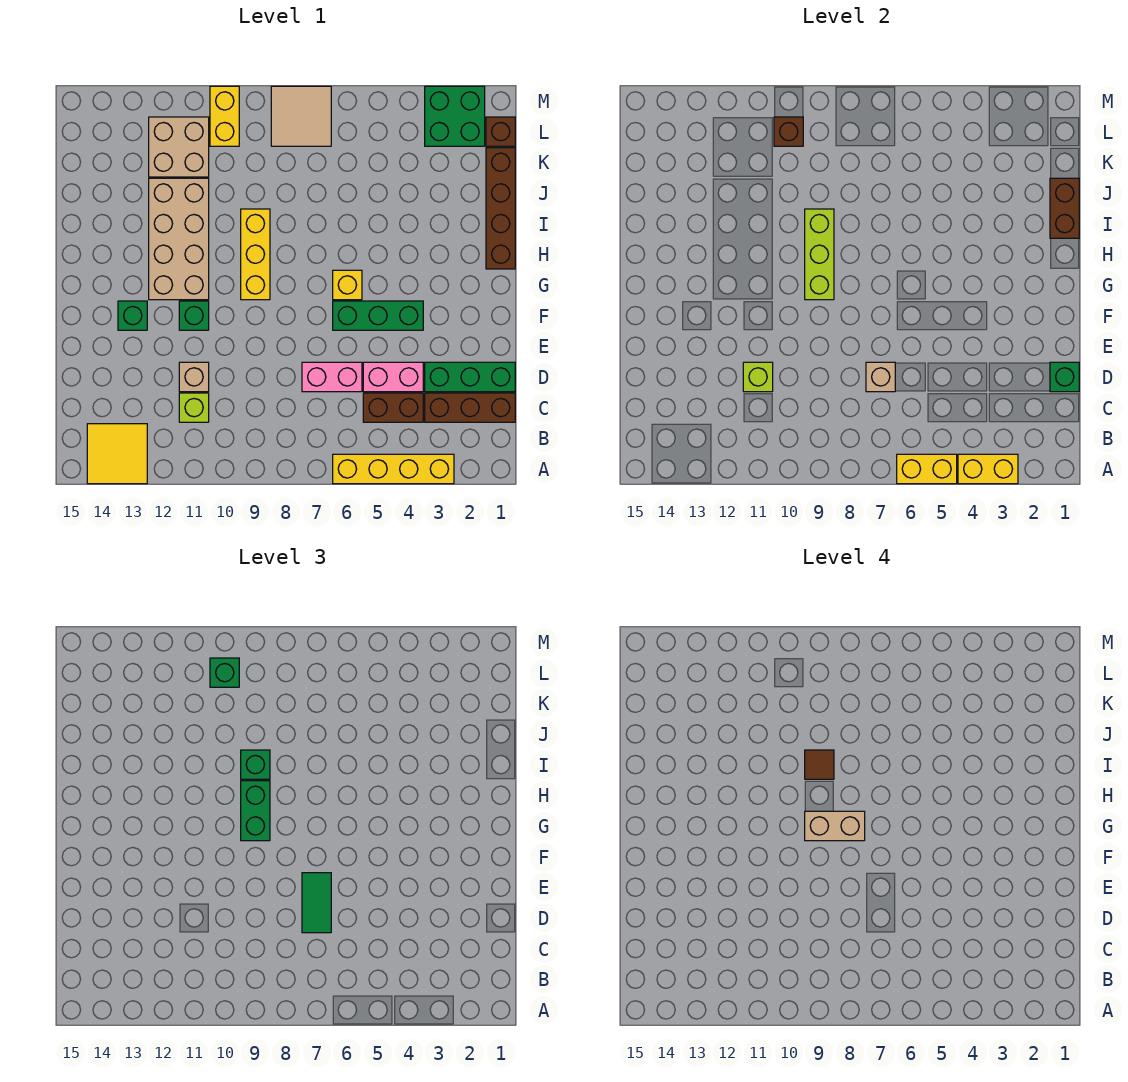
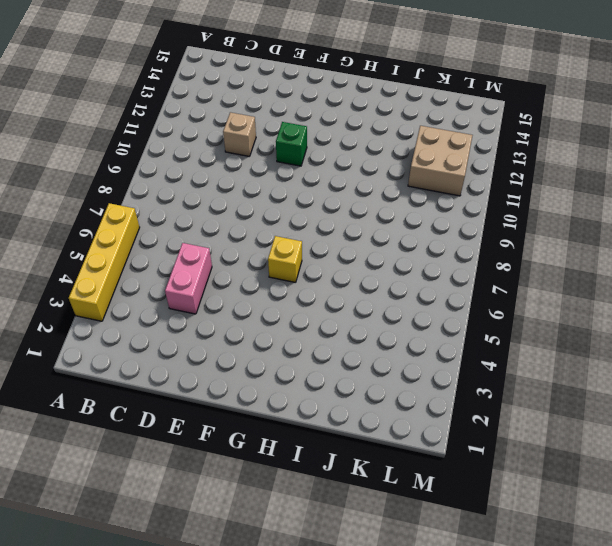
none -> yellow 2x2 tile [87,424,147,484]
none -> brown 1x3 brick [425,393,515,422]
none -> brown 1x2 brick [363,393,423,422]
none -> lime 1x1 brick [179,393,209,422]

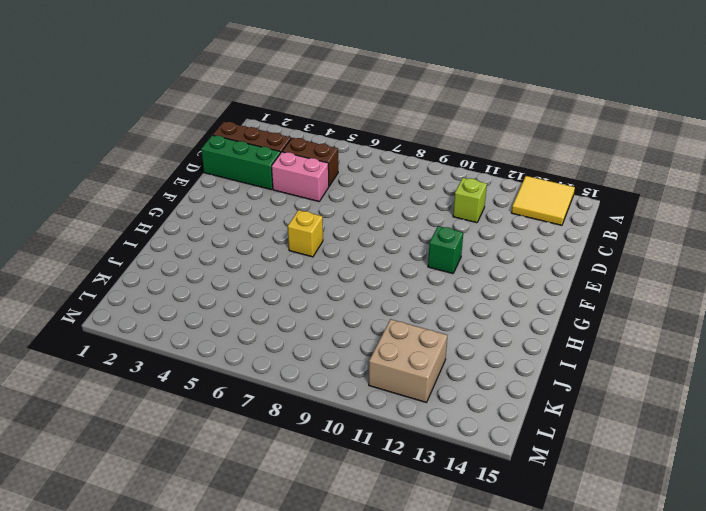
none -> yellow 1x4 brick [333,454,454,484]
none -> pink 1x2 brick [302,362,362,392]
none -> tan 1x1 brick [179,362,209,392]
none -> green 1x3 brick [333,301,423,330]

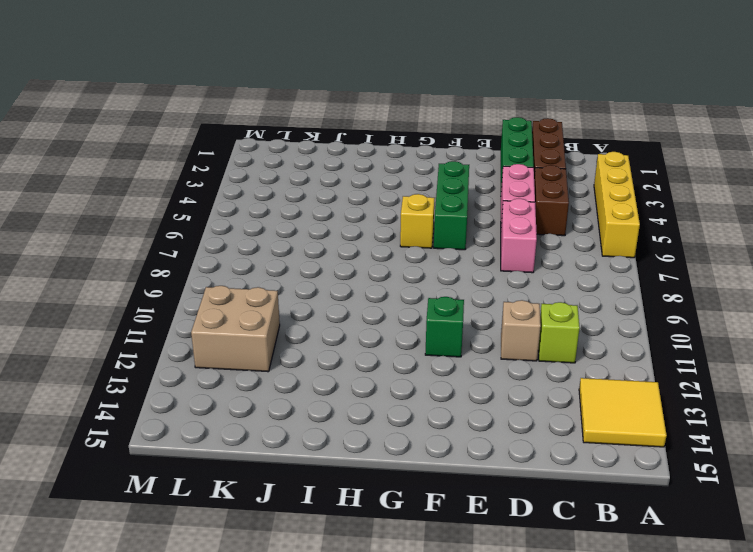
none -> green 1x1 brick [118,301,147,330]
none -> yellow 1x3 brick [241,209,270,300]
none -> tan 2x4 brick [149,178,209,300]
none -> brown 1x4 brick [486,148,515,269]

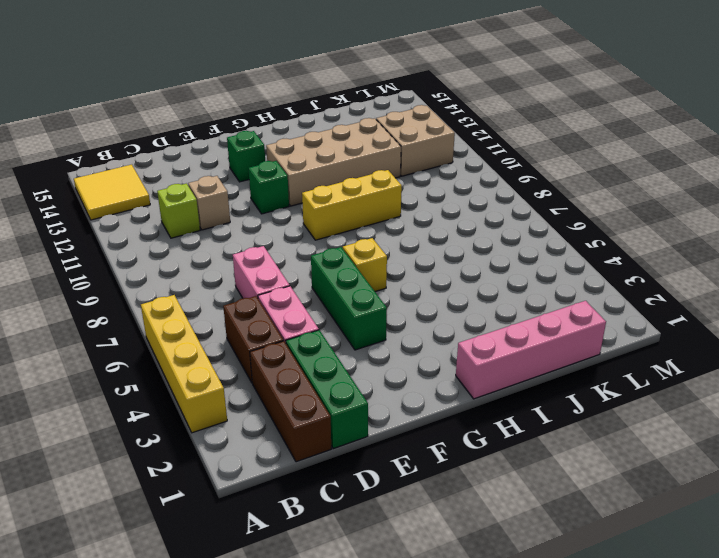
pink 1x4 brick [456,301,606,399] -> brown 1x4 brick [486,148,515,269]
none -> brown 1x1 brick [486,117,515,146]
none -> green 2x2 brick [425,86,485,146]
none -> tan 2x2 tile [271,86,331,146]
none -> yellow 1x2 brick [210,86,239,146]

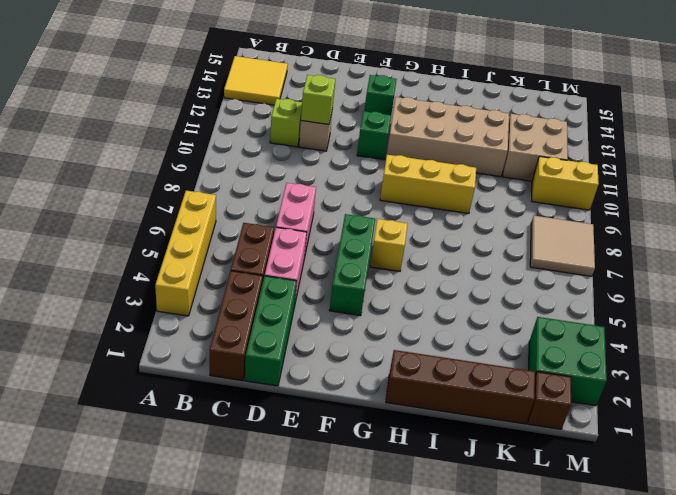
none -> yellow 1x2 brick [958,454,1018,484]
none -> yellow 1x2 brick [897,454,957,484]
none -> green 1x1 brick [1050,362,1079,392]
none -> tan 1x1 brick [866,362,895,392]

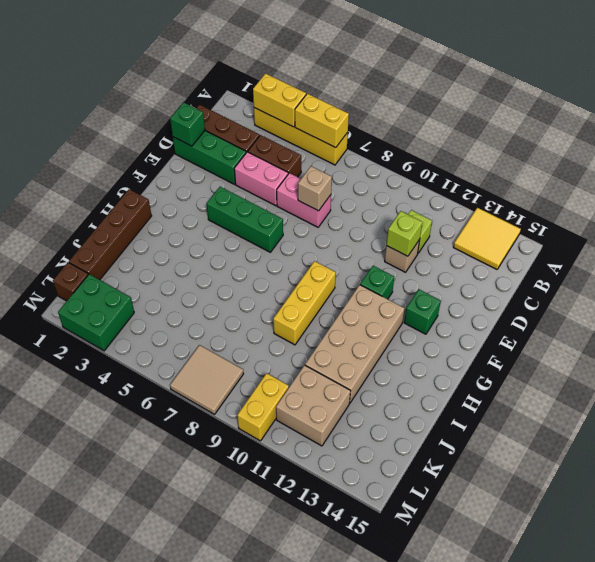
none -> yellow 1x1 brick [333,270,362,300]
none -> lime 1x3 brick [805,209,834,300]
none -> brown 1x2 brick [1050,178,1079,238]
none -> brown 1x1 brick [774,117,803,146]

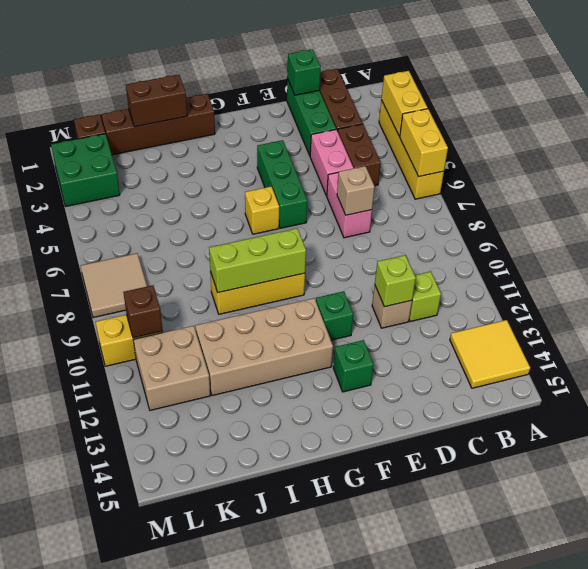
none -> green 1x2 tile [302,873,331,933]
none -> green 1x2 brick [241,781,270,841]
none -> green 1x1 brick [241,750,270,779]
none -> green 1x1 brick [210,658,239,687]

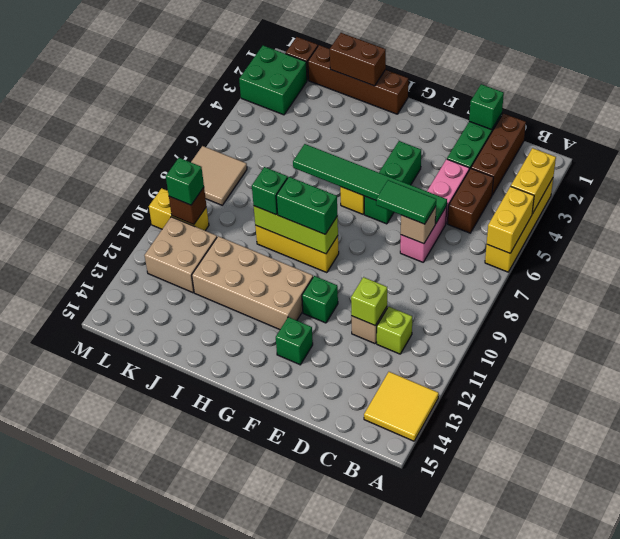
green 1x6 tile [293,144,447,224] -> none
none -> tan 1x2 brick [805,811,865,841]
none -> brown 1x1 tile [805,750,834,779]

